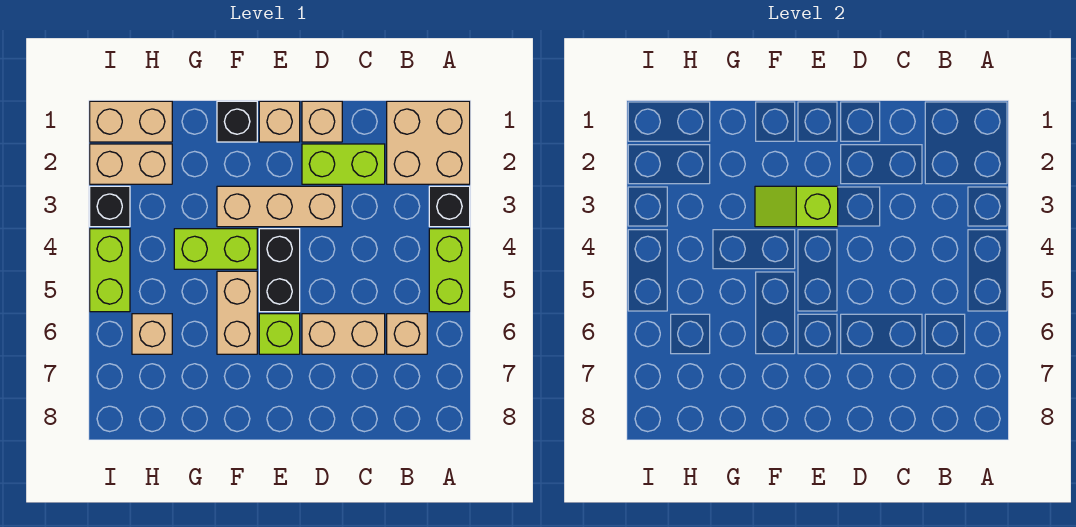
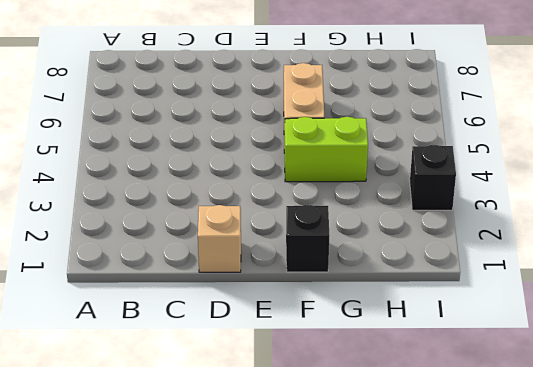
none -> tan 2x2 brick [387,101,470,184]
none -> black 1x1 brick [429,186,470,227]
none -> lime 1x2 brick [429,229,470,312]

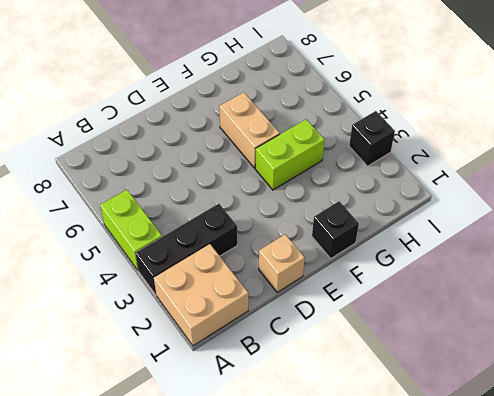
black 1x3 brick [135,204,237,295] -> black 1x1 brick [429,186,470,227]
none -> tan 1x1 brick [387,314,427,354]
none -> lime 1x2 brick [302,144,385,184]
none -> tan 1x2 brick [302,314,385,354]

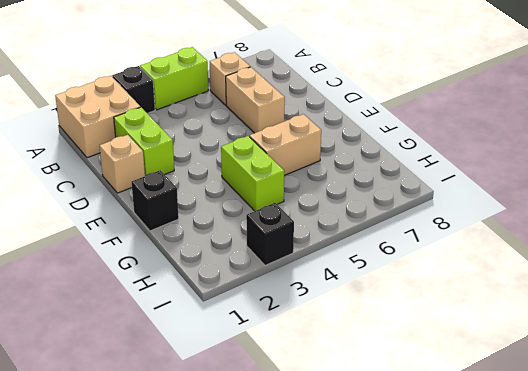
none -> tan 1x3 brick [217,186,342,227]
none -> tan 1x1 brick [259,101,300,142]
none -> black 1x2 brick [259,229,300,312]

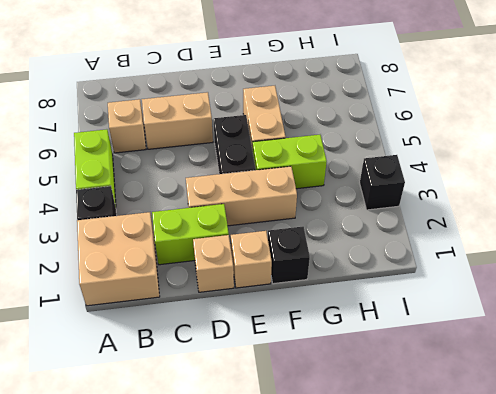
none -> lime 1x1 brick [259,314,300,354]
none -> tan 1x2 brick [90,101,172,142]
none -> tan 1x2 brick [90,144,172,184]

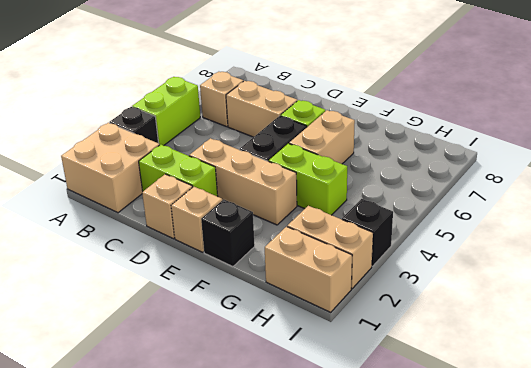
none -> tan 1x1 brick [132,314,172,354]
none -> lime 1x2 brick [90,229,130,312]
none -> lime 1x2 slope [755,186,838,227]

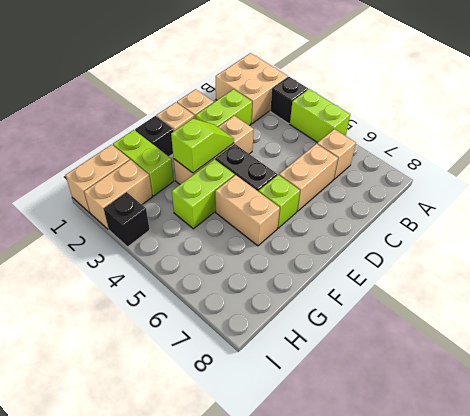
lime 1x2 slope [171,119,234,173] -> lime 1x2 slope turned to [755,186,838,227]
lime 1x2 brick [113,130,174,196] -> lime 1x2 brick moved to [90,229,130,312]
none -> tan 1x1 brick [132,314,172,354]

